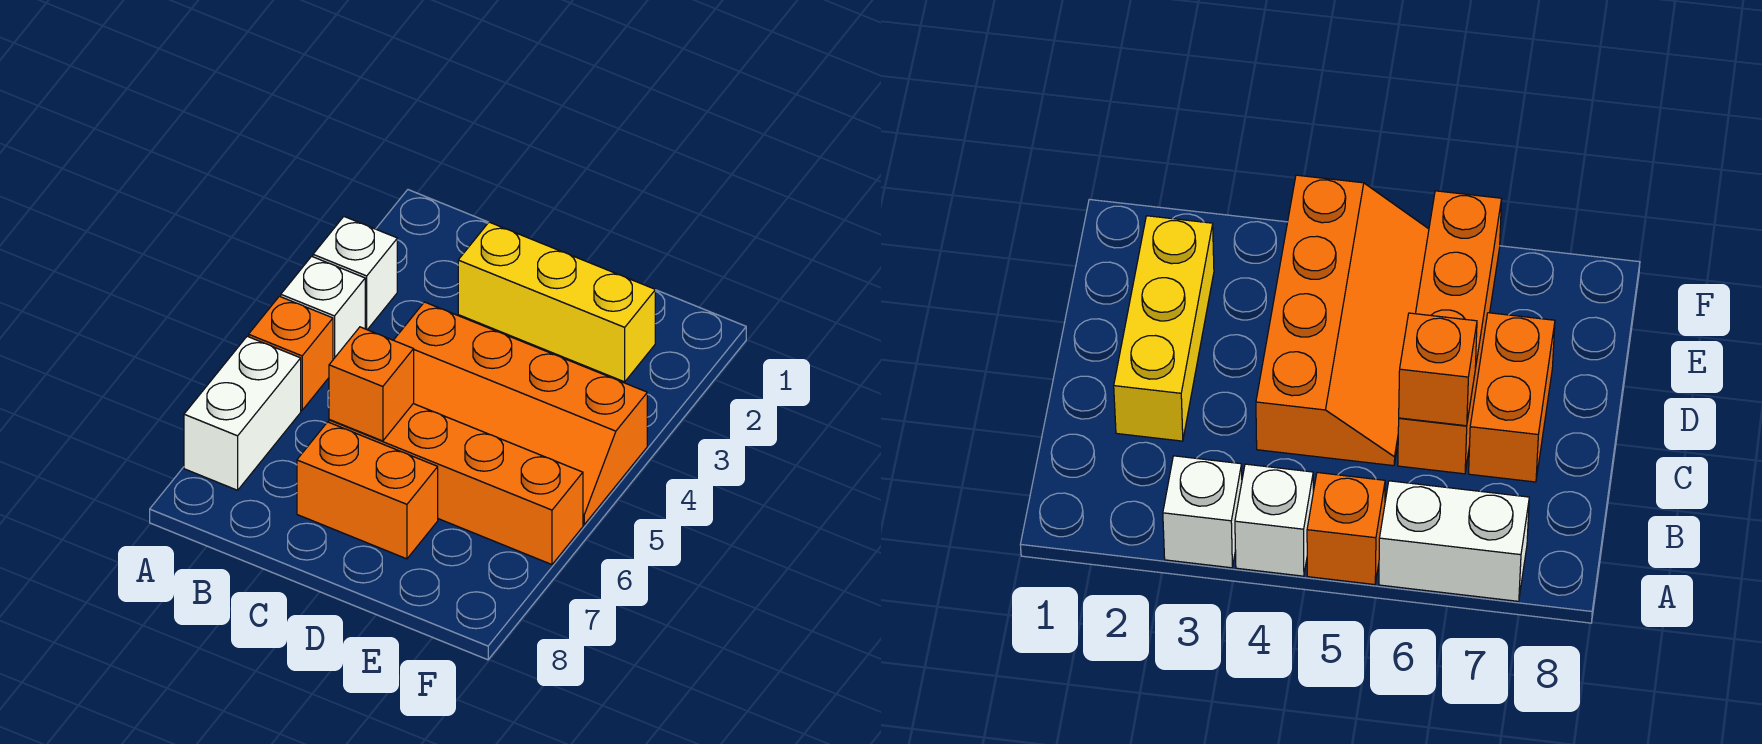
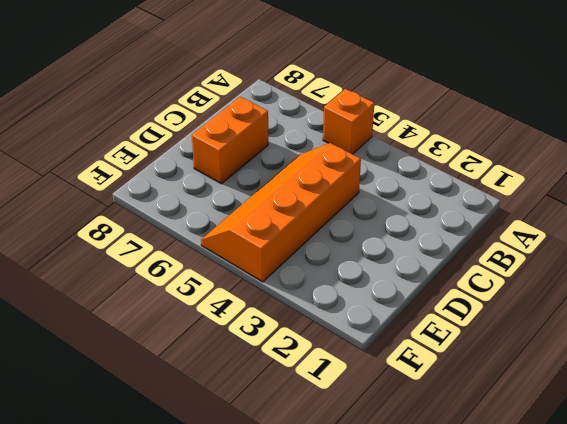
none -> white 1x1 brick [313,217,397,330]
none -> white 1x1 brick [281,256,365,359]

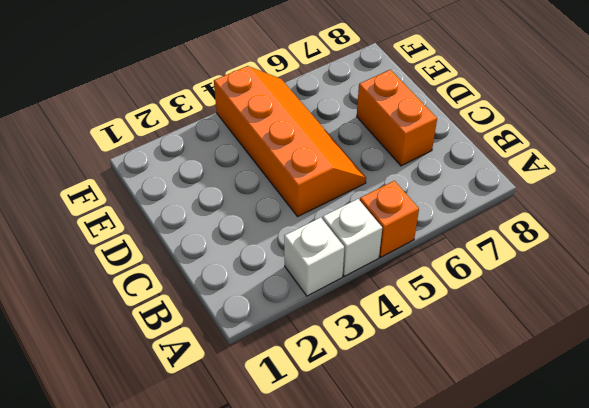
none -> white 1x2 brick [184,336,301,490]
none -> yellow 1x3 brick [458,222,655,382]

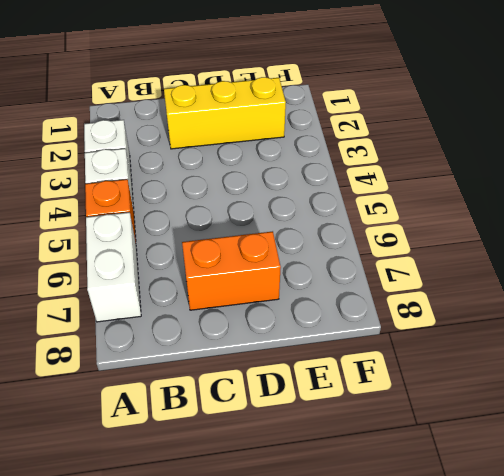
none -> orange 2x4 slope [394,302,647,524]
none -> orange 1x4 brick [329,404,583,565]

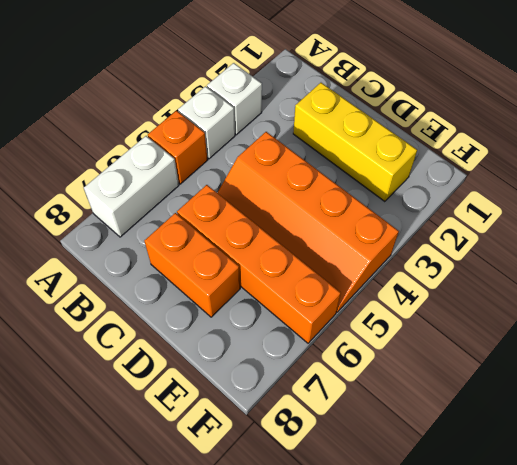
none -> orange 1x1 brick [329,327,414,441]

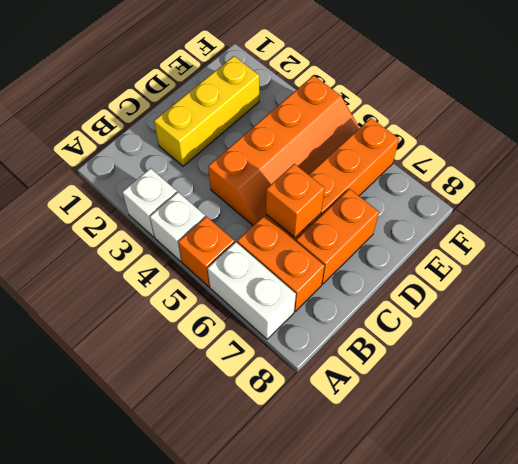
orange 1x2 brick [237,215,325,311] -> none

